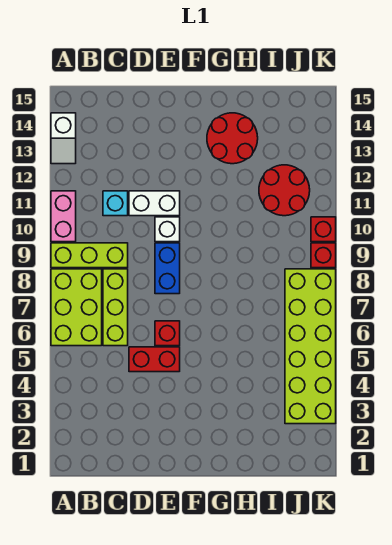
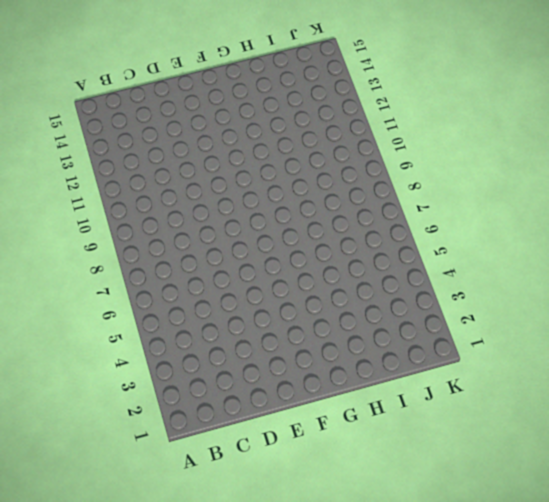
none -> lime 2x3 brick [51,269,102,346]
none -> lime 1x3 brick [51,243,128,268]
none -> pink 1x2 brick [51,191,76,242]

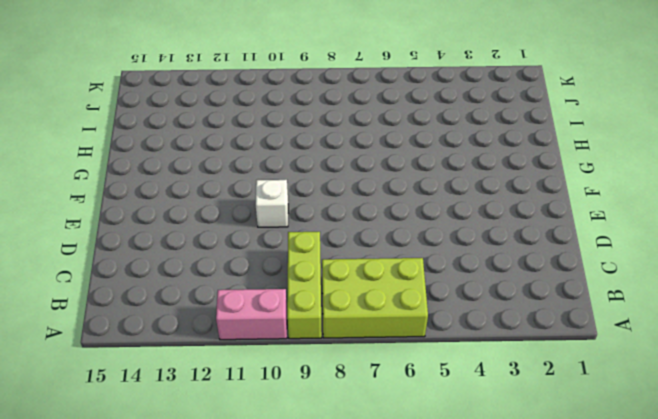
none -> white 1x2 slope [51,113,76,164]
none -> lime 1x3 brick [103,269,128,346]
none -> cyan 1x1 brick [103,191,128,216]

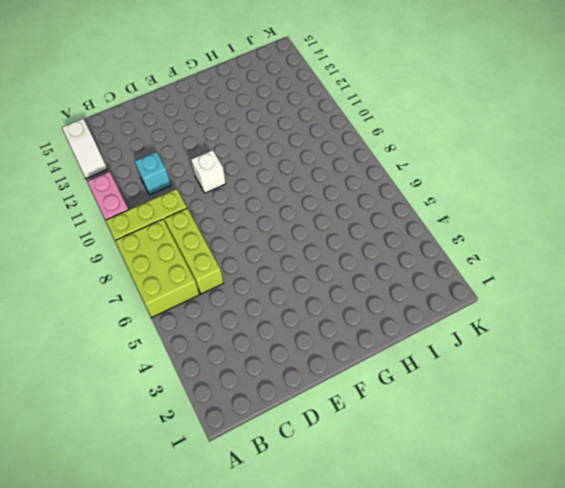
none -> red 1x2 brick [129,347,180,372]
none -> white 1x2 brick [129,191,180,216]
none -> red 1x1 brick [155,321,180,346]

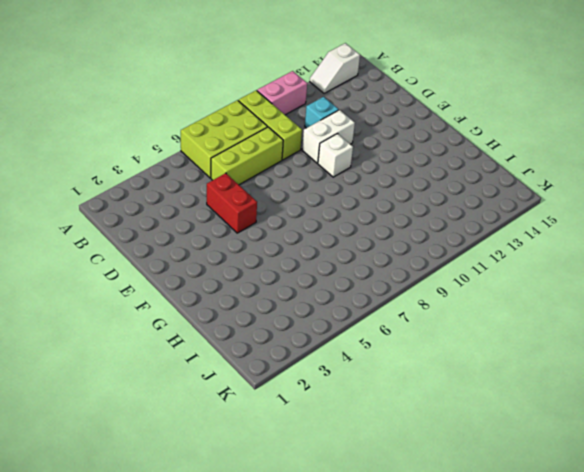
white 1x2 brick [302,110,355,163] -> white 1x2 brick turned to [129,191,180,216]
none -> red 1x1 brick [155,321,180,346]
none -> blue 1x2 brick [155,243,180,294]
none -> red 2x2 round brick [207,113,258,164]

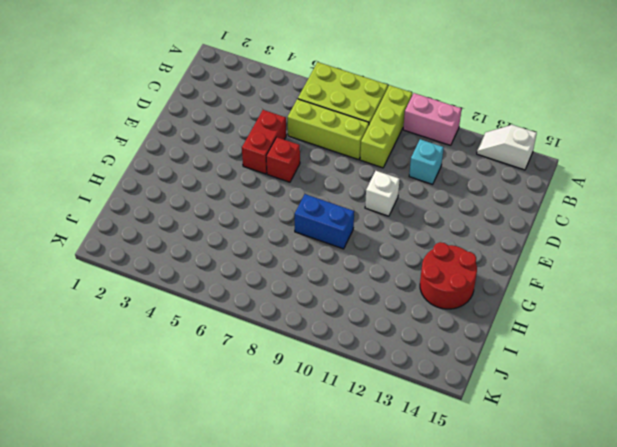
blue 1x2 brick [295,194,354,249] -> blue 1x2 brick moved to [155,243,180,294]
none -> white 1x2 brick [129,191,180,216]
none -> red 2x2 round brick [259,165,310,216]
none -> lime 2x6 brick [285,269,336,424]

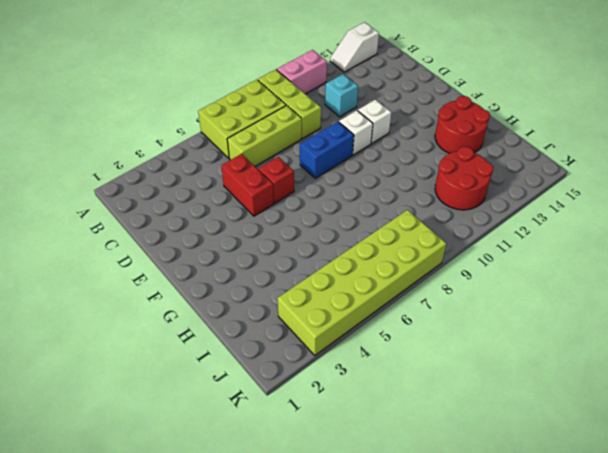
white 1x1 brick [357,100,391,143] -> white 1x2 brick [129,191,180,216]
none -> red 1x1 brick [311,243,336,268]
none -> red 1x1 brick [311,217,336,242]

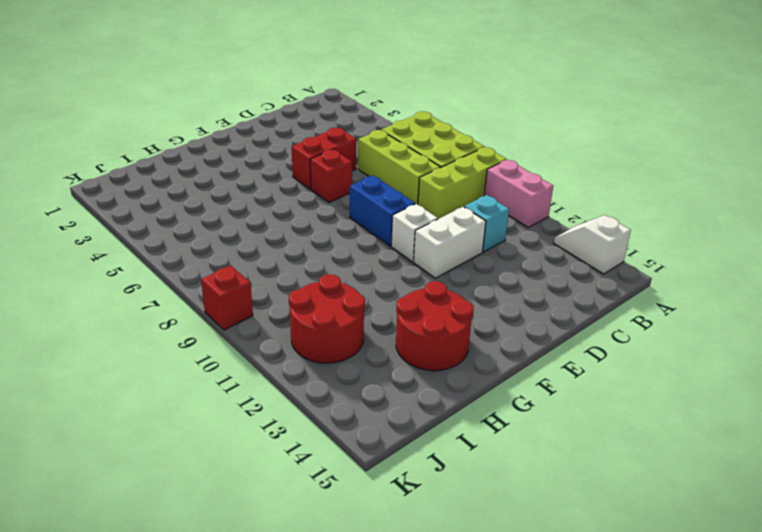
none -> lime 2x6 brick [285,269,336,424]
none -> red 1x1 brick [311,217,336,242]

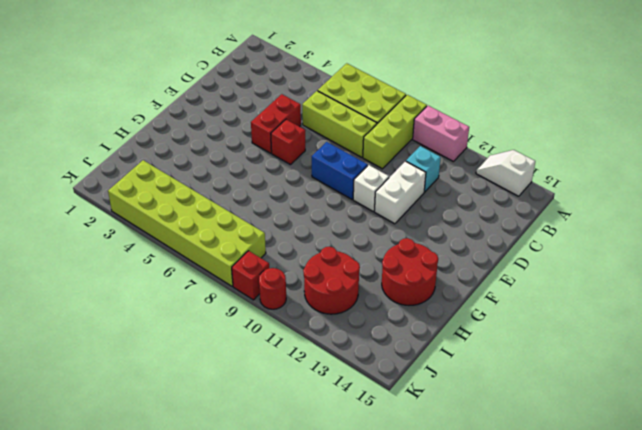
red 1x1 round brick [259,268,286,309] -> red 1x1 brick [311,217,336,242]

